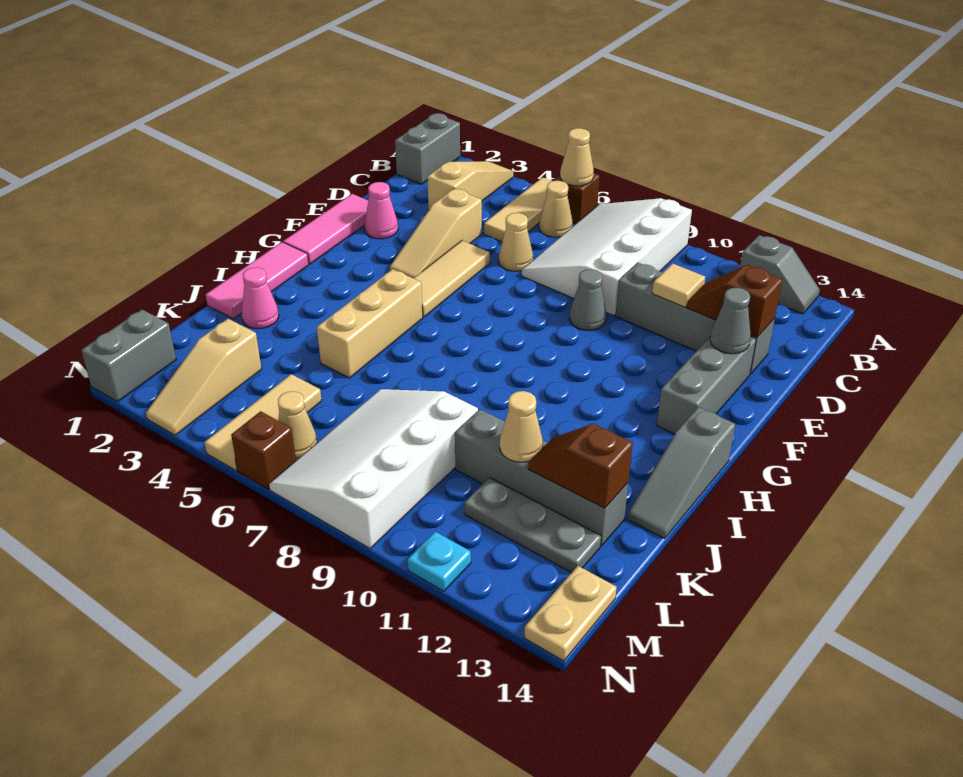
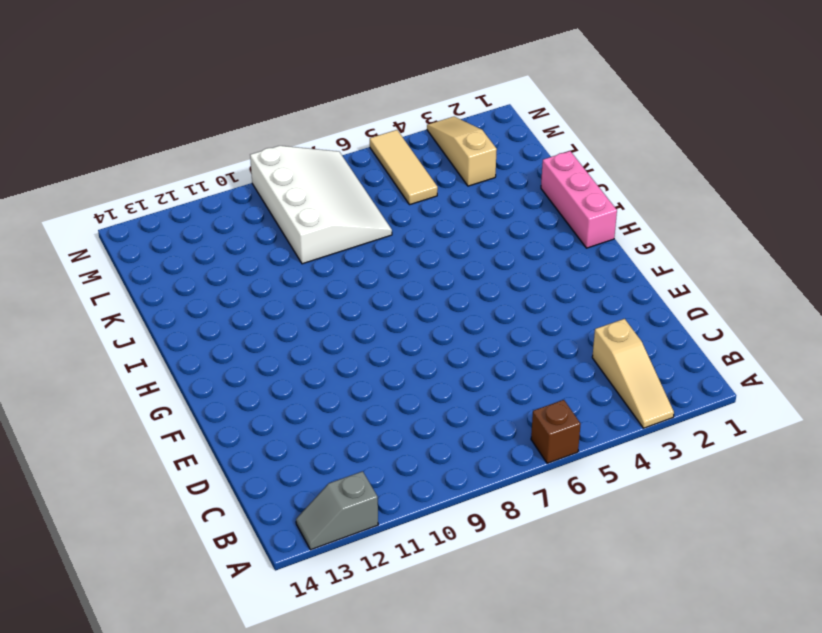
pink 1x3 brick [541,151,617,248] -> pink 1x3 tile [206,242,309,319]
none -> grey 1x2 brick [395,113,460,184]
none -> tan 1x3 tile [484,177,552,242]
none -> white 3x4 slope [522,198,692,315]
none -> tan 1x1 cone [539,181,573,237]

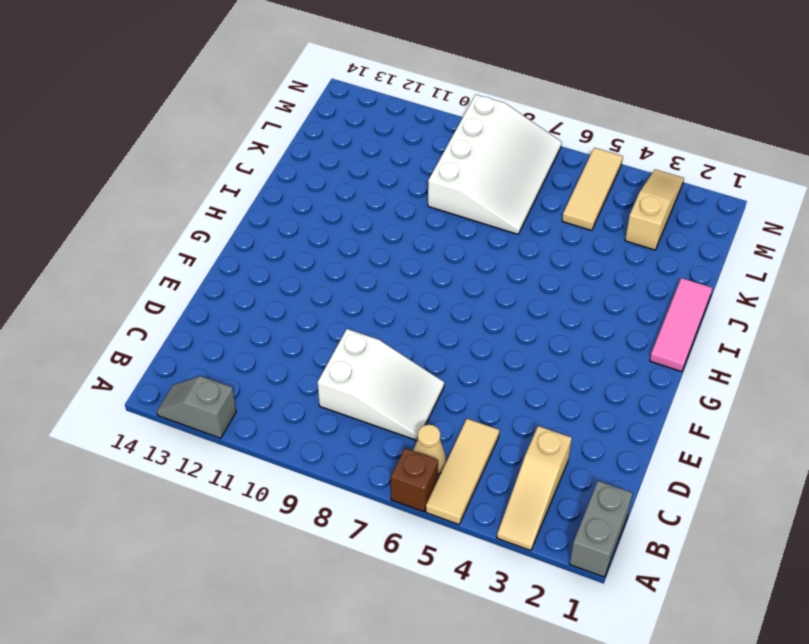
white 2x3 slope [318,329,444,440] -> white 3x4 slope [522,198,692,315]
none -> tan 1x3 slope [390,188,482,278]
none -> tan 1x1 cone [499,213,533,271]
none -> grey 1x4 brick [615,263,775,374]
none -> pink 1x3 tile [283,194,368,264]

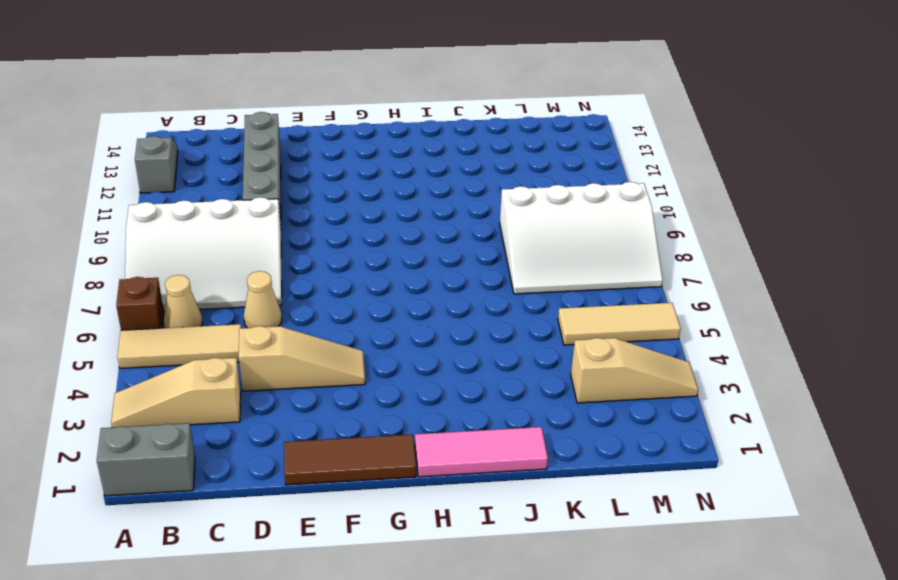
brown 1x3 tile [284,434,416,485] -> pink 1x3 tile [283,194,368,264]
none -> pink 1x1 cone [364,182,398,239]
none -> tan 1x3 tile [413,241,490,317]
none -> grey 1x1 cone [570,269,606,331]
none -> grey 1x3 brick [657,337,756,434]

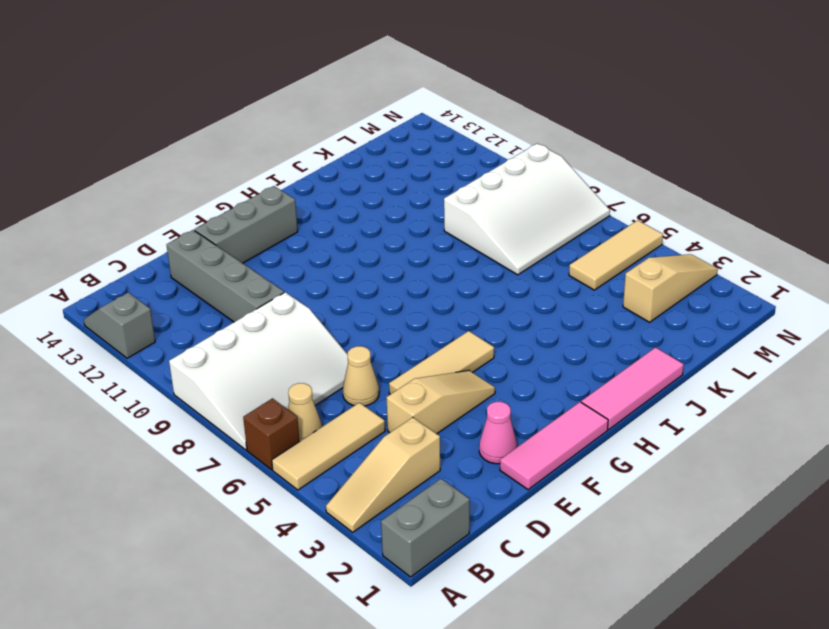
none -> grey 1x1 cone [570,269,606,331]
none -> tan 1x3 brick [317,269,423,378]
none -> grey 1x3 slope [627,407,735,539]
none -> pink 1x1 cone [242,267,279,329]

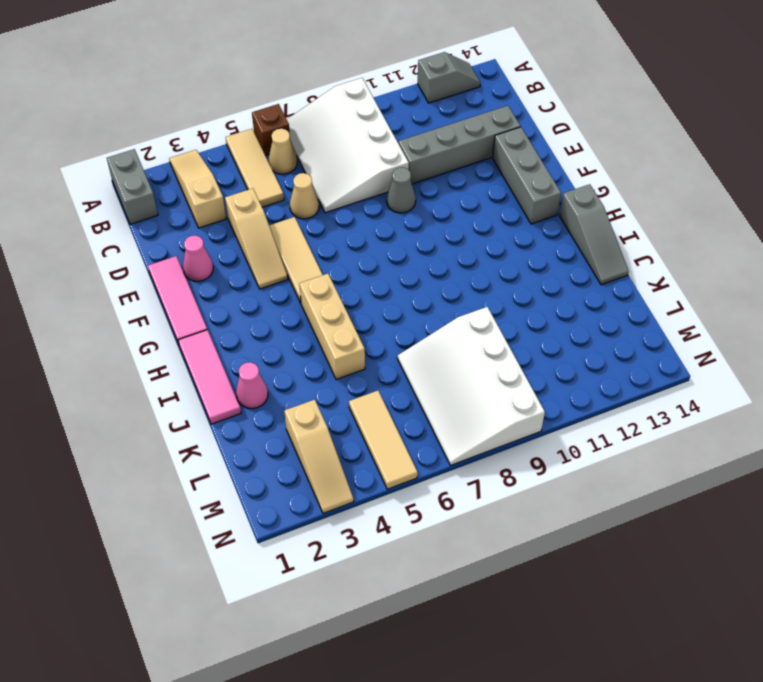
none -> grey 1x4 brick [455,409,628,546]
none -> grey 1x3 plate [464,478,601,573]
none -> grey 1x2 brick [81,310,176,402]
none -> tan 1x1 cone [278,391,317,458]

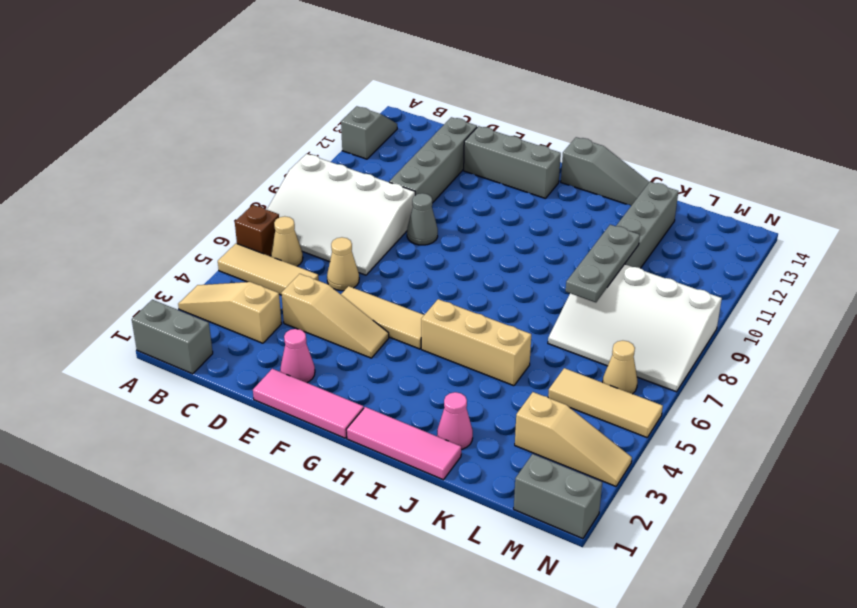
grey 1x3 plate [566,225,640,302] -> grey 1x3 plate moved to [464,478,601,573]
none -> tan 1x2 plate [524,566,617,661]
none -> brown 1x1 brick [231,411,296,489]
none -> cyan 1x1 plate [408,532,471,591]
none -> tan 1x1 cone [560,128,594,186]

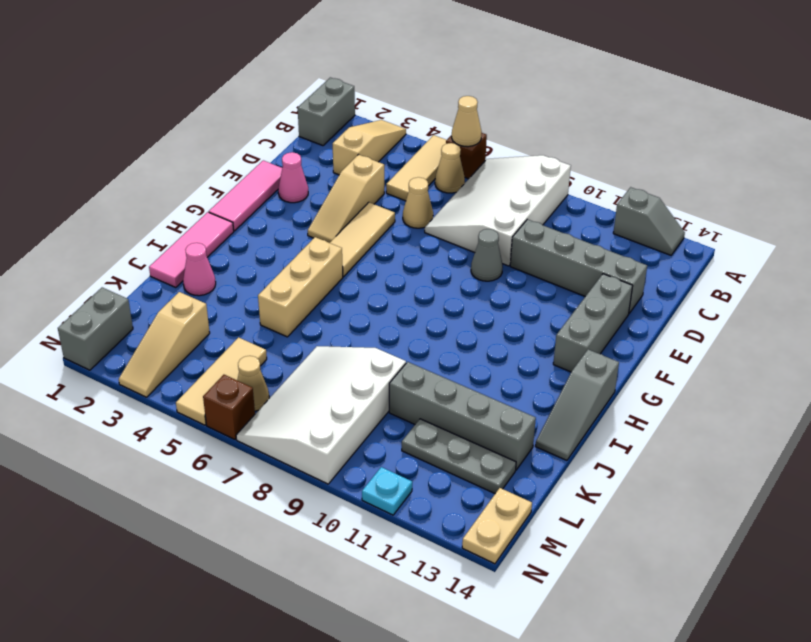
none -> tan 1x1 tile [652,263,705,307]
none -> brown 1x2 slope [687,265,782,337]
none -> grey 1x1 cone [710,288,751,354]
none -> tan 1x1 cone [500,391,543,462]

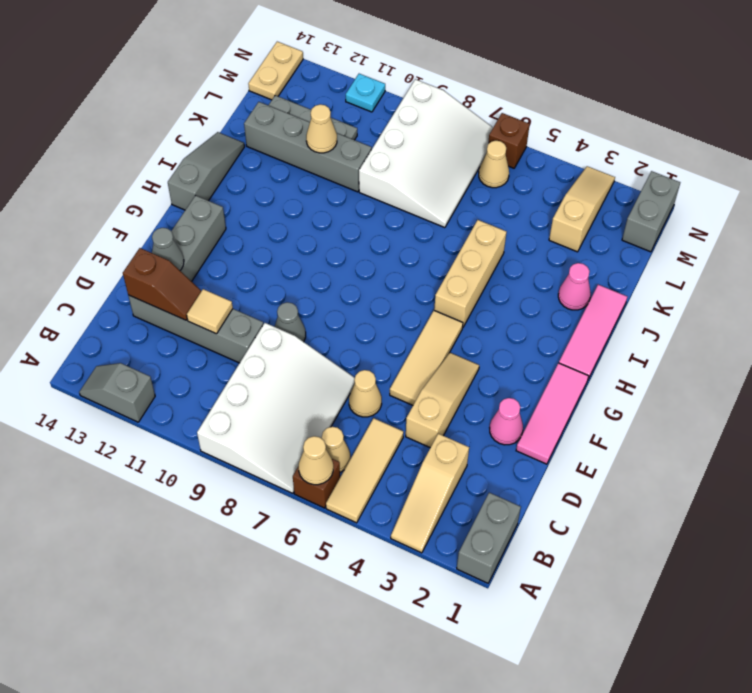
none -> tan 1x3 tile [205,374,322,471]
none -> brown 1x2 slope [528,424,633,508]

